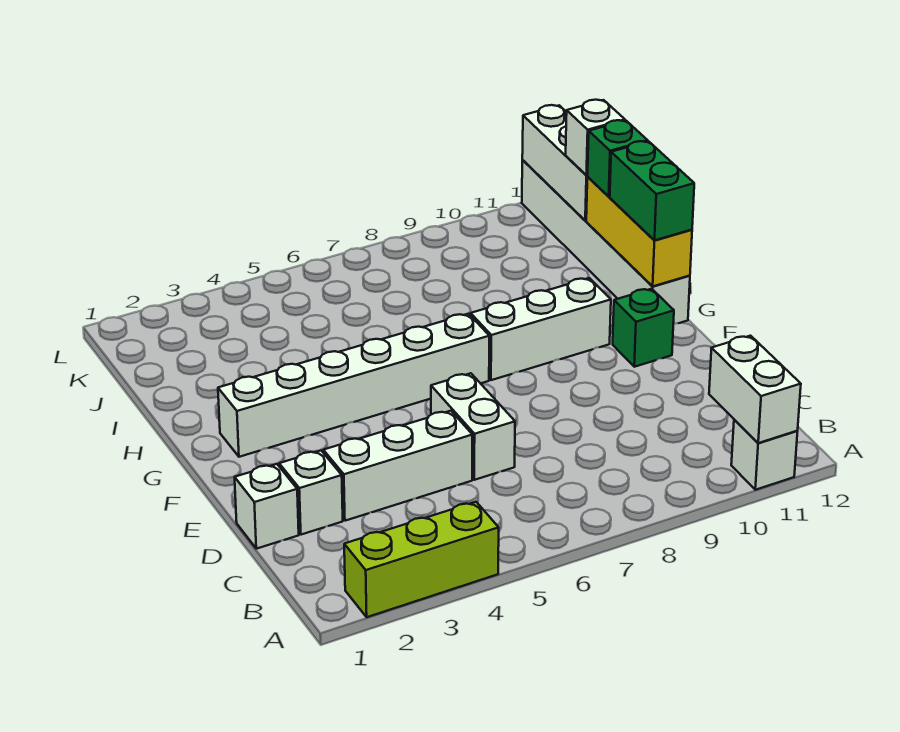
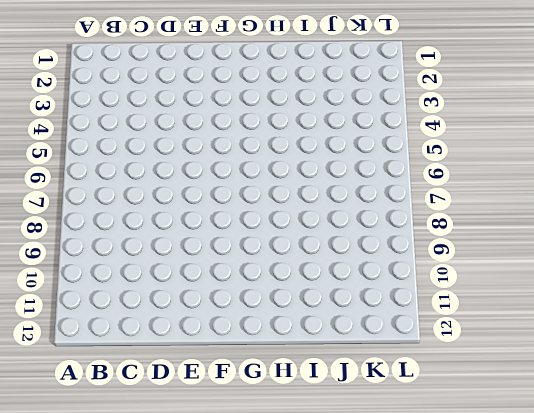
none -> lime 1x3 brick [344,502,499,617]
none -> white 1x1 brick [731,420,798,490]
none -> white 1x1 brick [235,464,299,549]

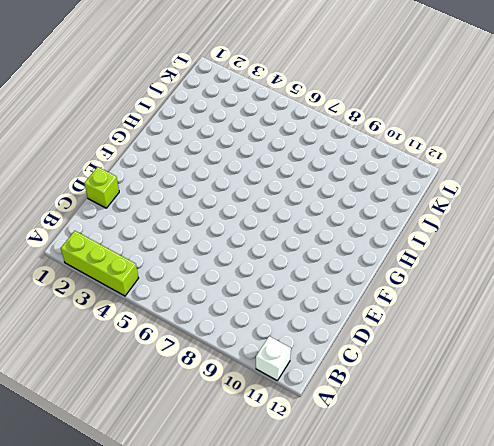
lime 1x1 brick [84,167,119,208] -> white 1x1 brick [235,464,299,549]
none -> white 1x1 brick [279,451,343,535]
none -> white 1x3 brick [323,411,472,521]
none -> white 1x2 brick [431,373,515,480]

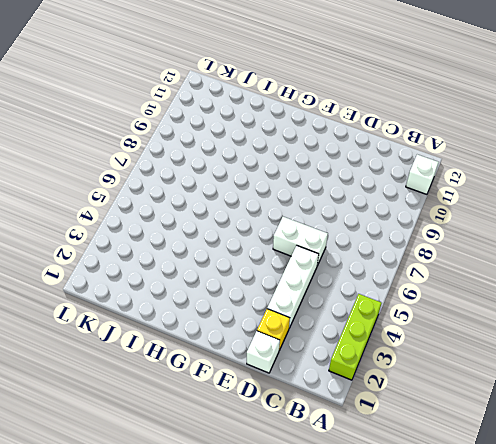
yellow 1x1 brick [257,309,290,350] -> white 1x1 brick [279,451,343,535]
none -> green 1x1 brick [613,289,674,367]
none -> white 1x6 brick [218,314,489,457]
none -> white 1x3 brick [471,278,611,380]

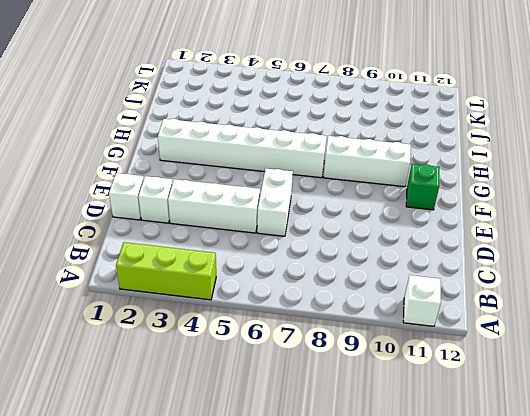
none -> white 1x6 brick [522,160,690,325]
none -> white 1x2 brick [709,336,801,443]
none -> yellow 1x3 brick [586,177,692,286]

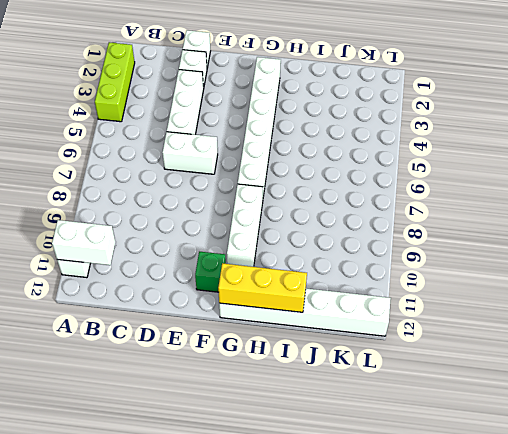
none -> white 1x3 brick [522,105,588,221]
none -> green 1x2 brick [610,141,694,240]
none -> green 1x1 brick [588,120,648,197]

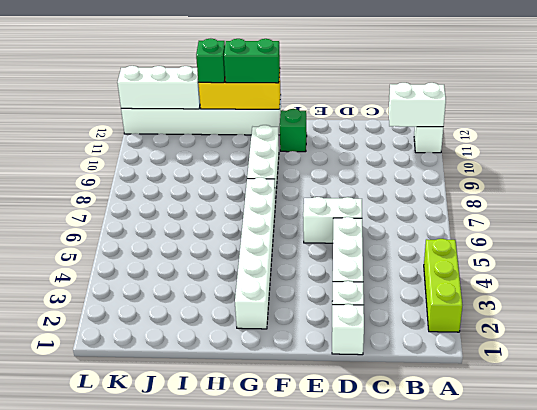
none -> white 1x1 brick [566,100,625,175]

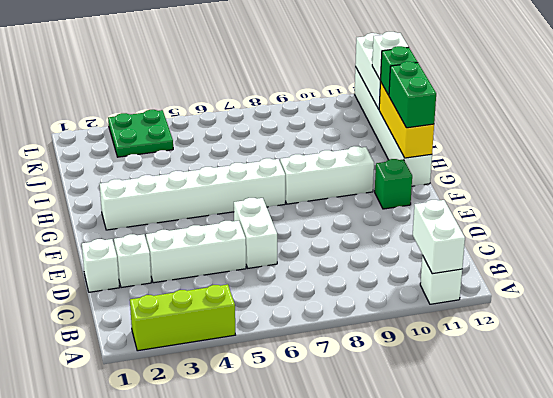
green 2x2 plate [108,110,173,157] -> none

